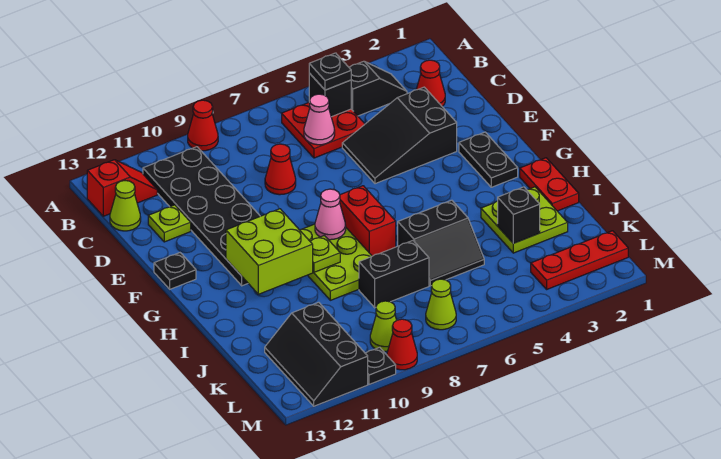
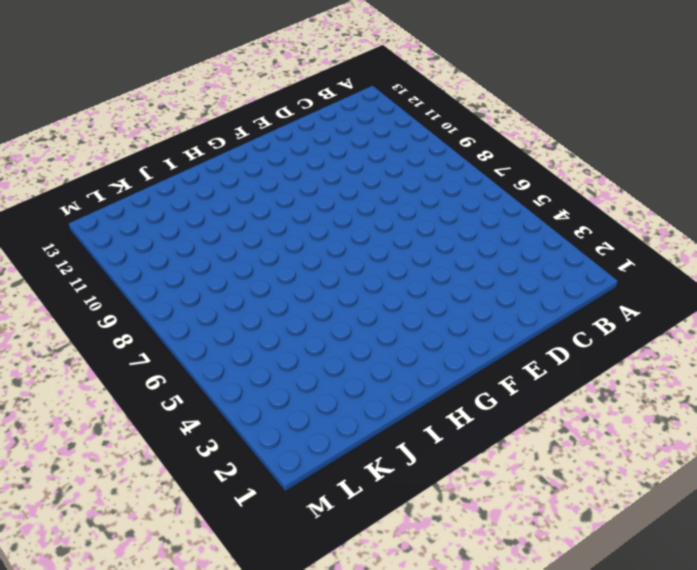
none -> red 1x1 cone [188,100,218,151]
none -> black 1x2 slope [349,61,407,116]
none -> red 2x2 plate [282,102,365,158]
none -> black 2x6 plate [143,147,260,286]

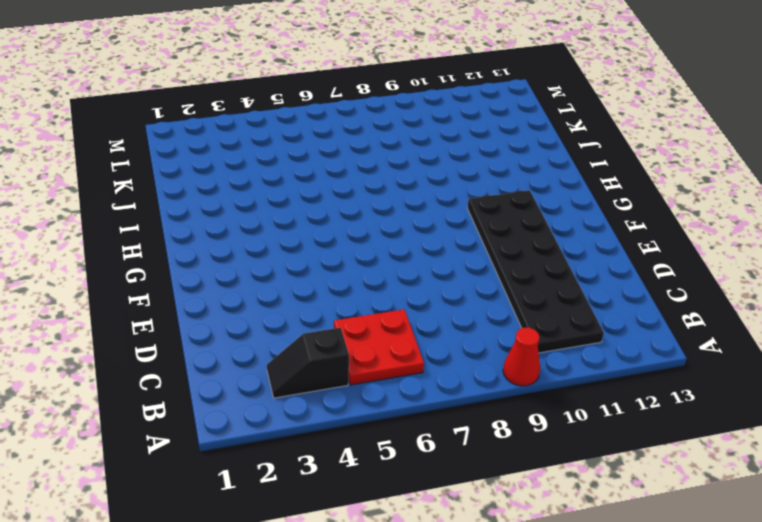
none -> red 1x2 slope [87,160,157,216]
none -> red 1x1 cone [416,60,445,106]
none -> lime 1x1 cone [110,181,141,231]
none -> black 2x3 slope [342,87,457,184]

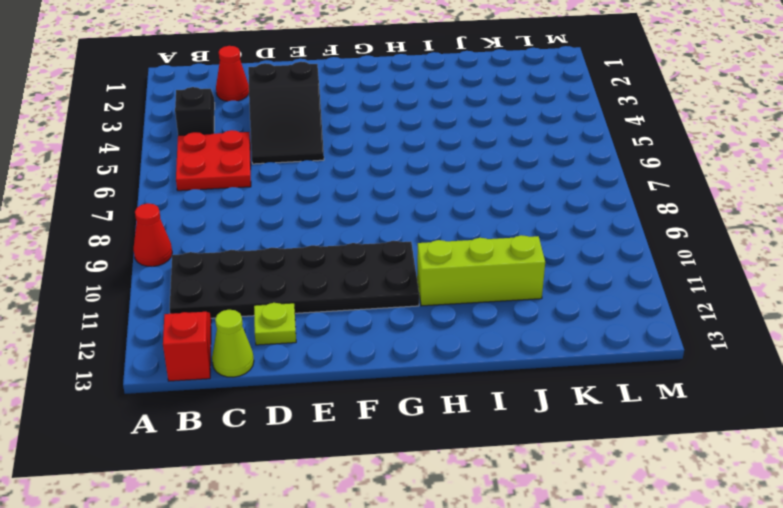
lime 1x3 brick [417,235,545,306] -> none
none -> red 1x1 cone [265,144,296,195]
none -> black 1x2 plate [459,132,518,187]
none -> black 1x1 plate [154,253,196,289]
none -> red 1x2 brick [340,186,396,256]

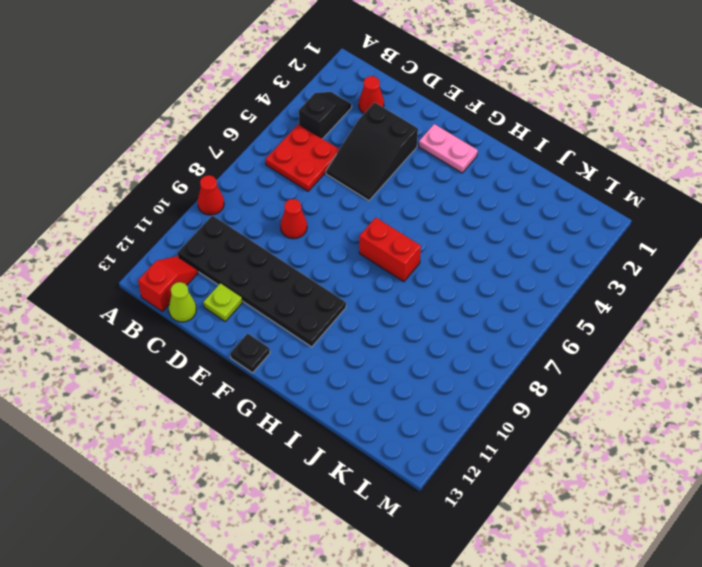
pink 1x2 plate [419,124,478,173] -> black 1x2 plate [459,132,518,187]
none -> lime 2x3 plate [300,224,372,300]
none -> red 1x2 plate [520,158,579,211]
none -> lime 2x2 plate [481,187,568,253]
none -> black 2x2 slope [398,200,484,286]

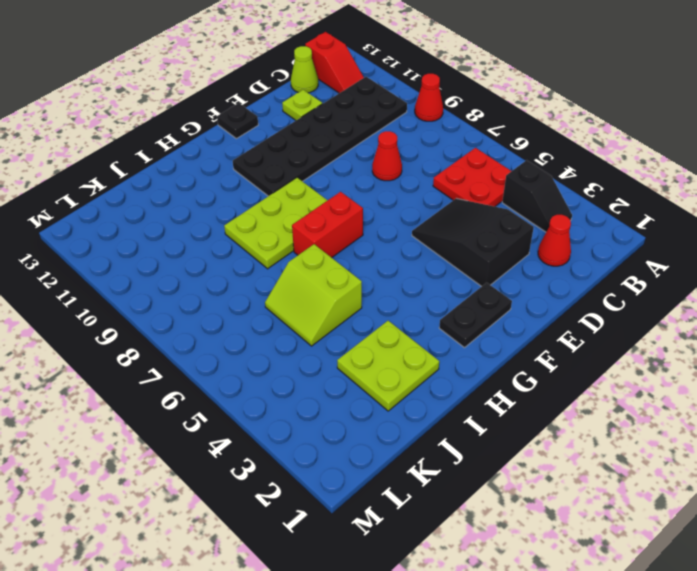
lime 2x2 slope [265,244,362,346] -> black 2x2 slope [398,200,484,286]
none -> red 1x2 plate [520,158,579,211]
none -> black 1x2 brick [359,241,429,308]
none -> black 2x3 slope [265,302,368,406]
none -> red 1x3 plate [531,231,628,289]

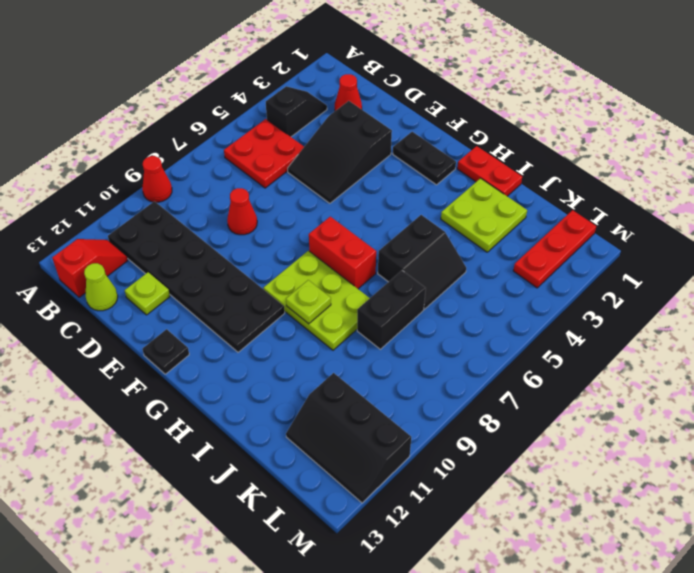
none -> lime 1x1 cone [426,279,456,330]
none -> lime 1x1 cone [370,301,397,352]
none -> red 1x1 cone [387,319,417,370]
none -> black 1x1 plate [365,347,396,384]

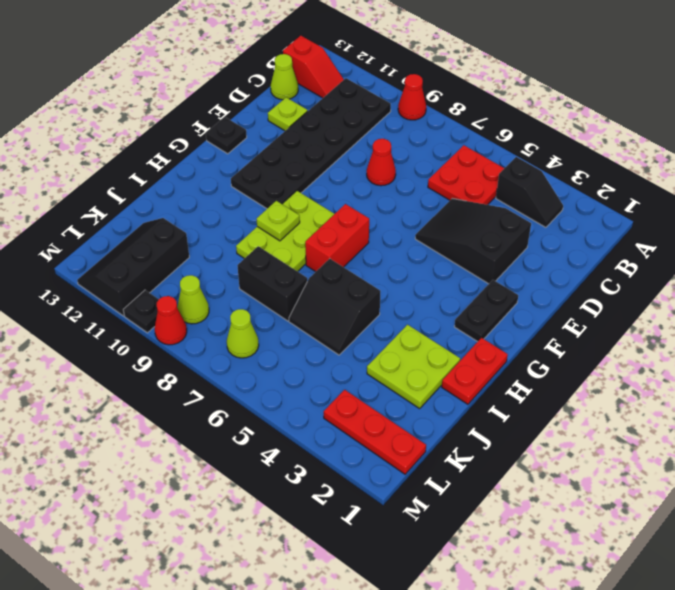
none -> red 1x1 cone [416,60,445,106]
none -> black 1x1 brick [309,73,351,117]
none -> pink 1x1 cone [304,94,335,145]
none -> pink 1x1 cone [315,189,346,240]

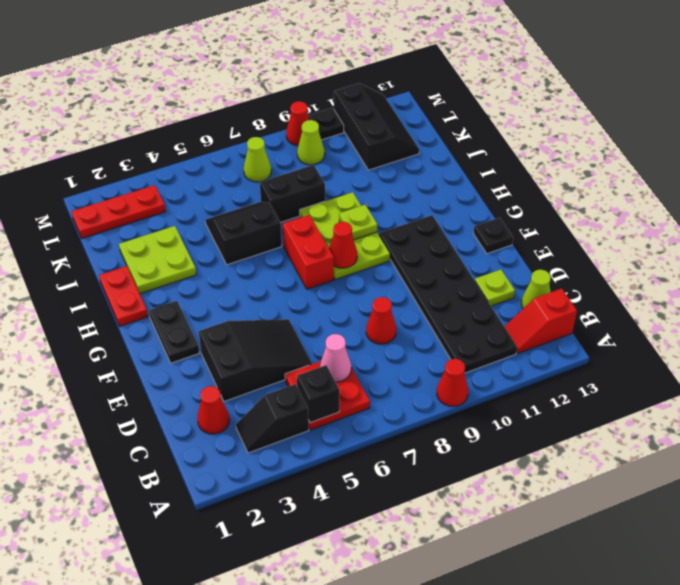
red 1x1 cone [329,222,357,268] -> pink 1x1 cone [315,189,346,240]
none -> lime 2x2 brick [226,209,313,294]
none -> black 1x1 brick [498,187,540,243]
none -> black 1x1 plate [309,53,351,90]

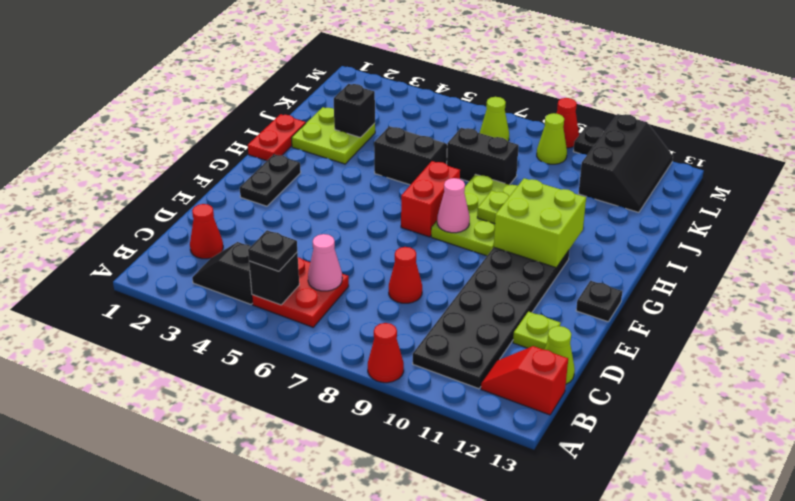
none -> black 2x3 slope [342,87,457,184]
none -> red 1x3 plate [531,231,628,289]

